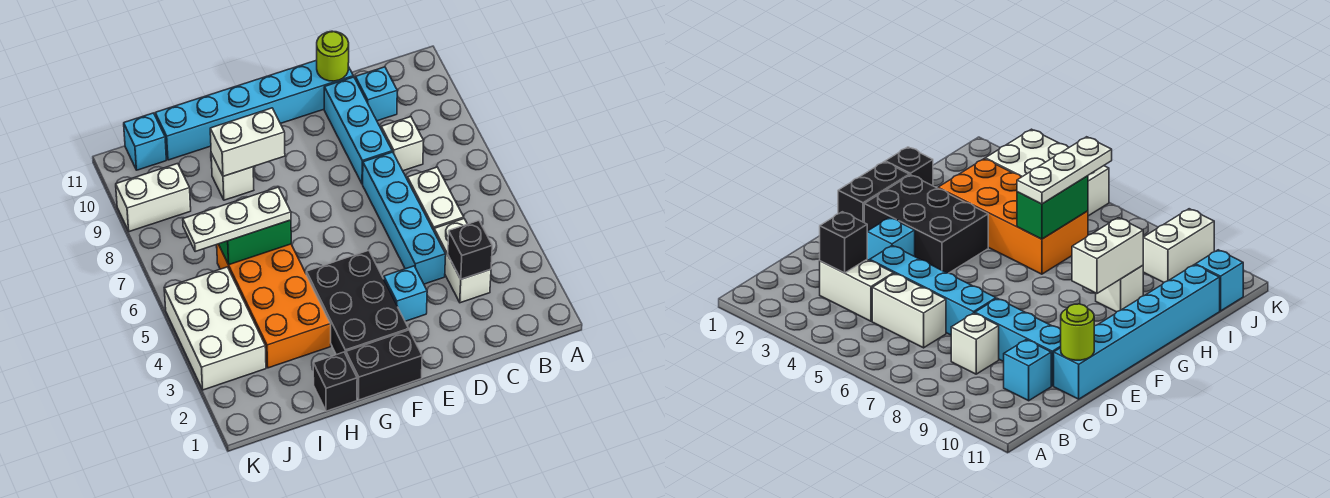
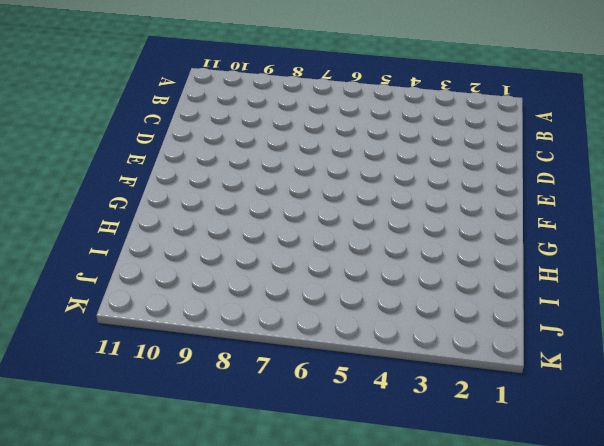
none -> white 1x2 brick [434,219,491,303]
none -> white 1x2 brick [407,167,464,230]
none -> white 1x1 brick [381,117,424,171]

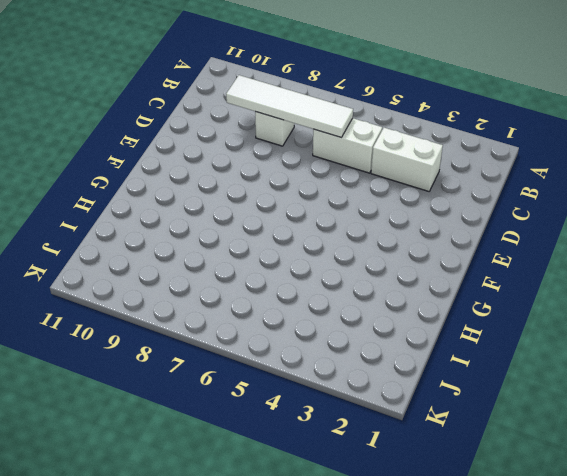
white 1x4 tile [226,75,353,137] -> none
none -> cyan 1x1 brick [355,67,397,121]
none -> cyan 1x4 brick [363,152,446,284]
none -> cyan 1x3 brick [324,77,392,184]

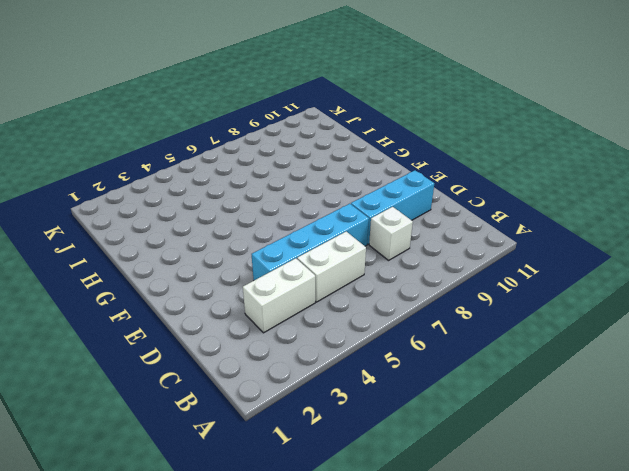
none -> cyan 1x1 brick [355,67,397,121]
none -> cyan 1x6 brick [155,60,353,160]
none -> cyan 1x1 brick [384,266,427,321]

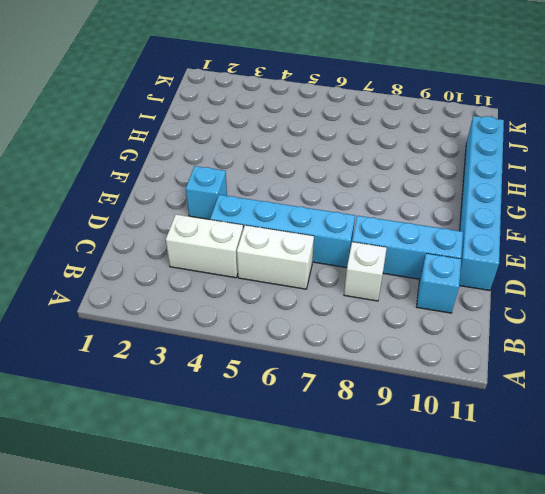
none -> black 1x2 brick [346,330,422,400]
none -> black 2x3 brick [306,250,409,355]
none -> black 1x1 brick [313,352,357,411]

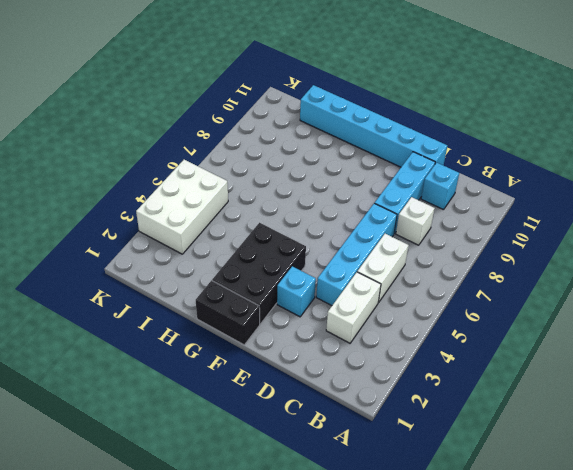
none -> black 1x1 brick [313,352,357,411]
none -> orange 2x4 brick [217,244,331,368]
none -> white 1x1 brick [211,153,254,200]

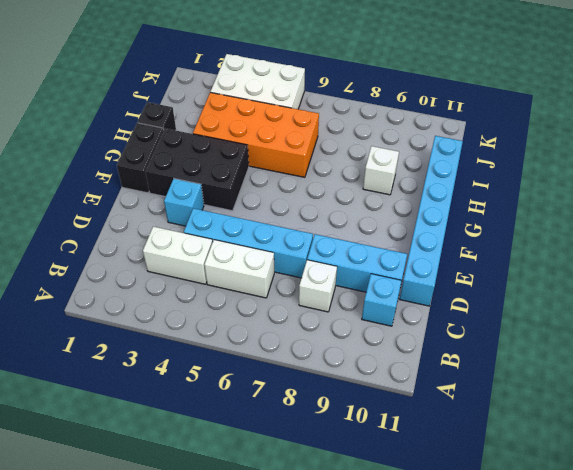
none -> white 1x2 brick [116,164,191,232]
none -> cyan 1x1 brick [124,113,166,170]
none -> black 1x1 brick [448,221,492,279]

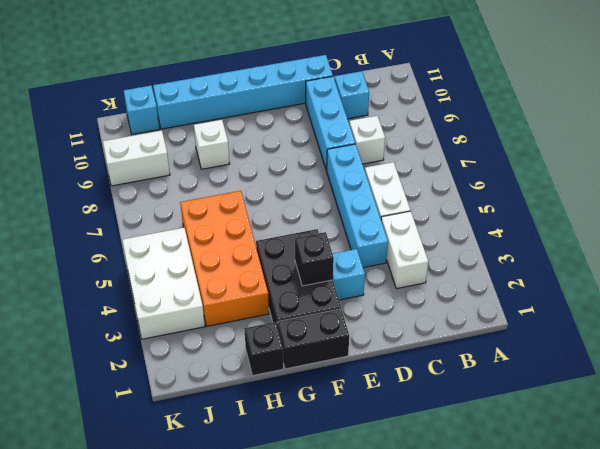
black 1x1 brick [295,232,334,286] -> black 1x1 brick moved to [448,221,492,279]
none -> lime 1x1 round brick [317,31,349,81]
none -> white 1x2 brick [210,108,285,176]
none -> green 1x2 brick [219,220,291,265]

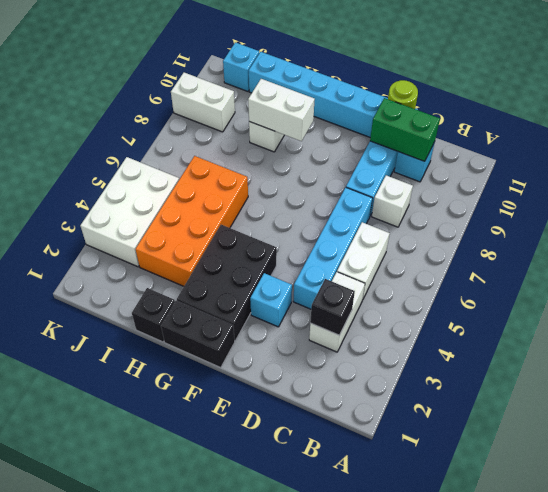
green 1x2 brick [370,98,440,161] -> green 1x2 brick moved to [219,220,291,265]
none -> white 1x3 plate [183,187,291,252]

